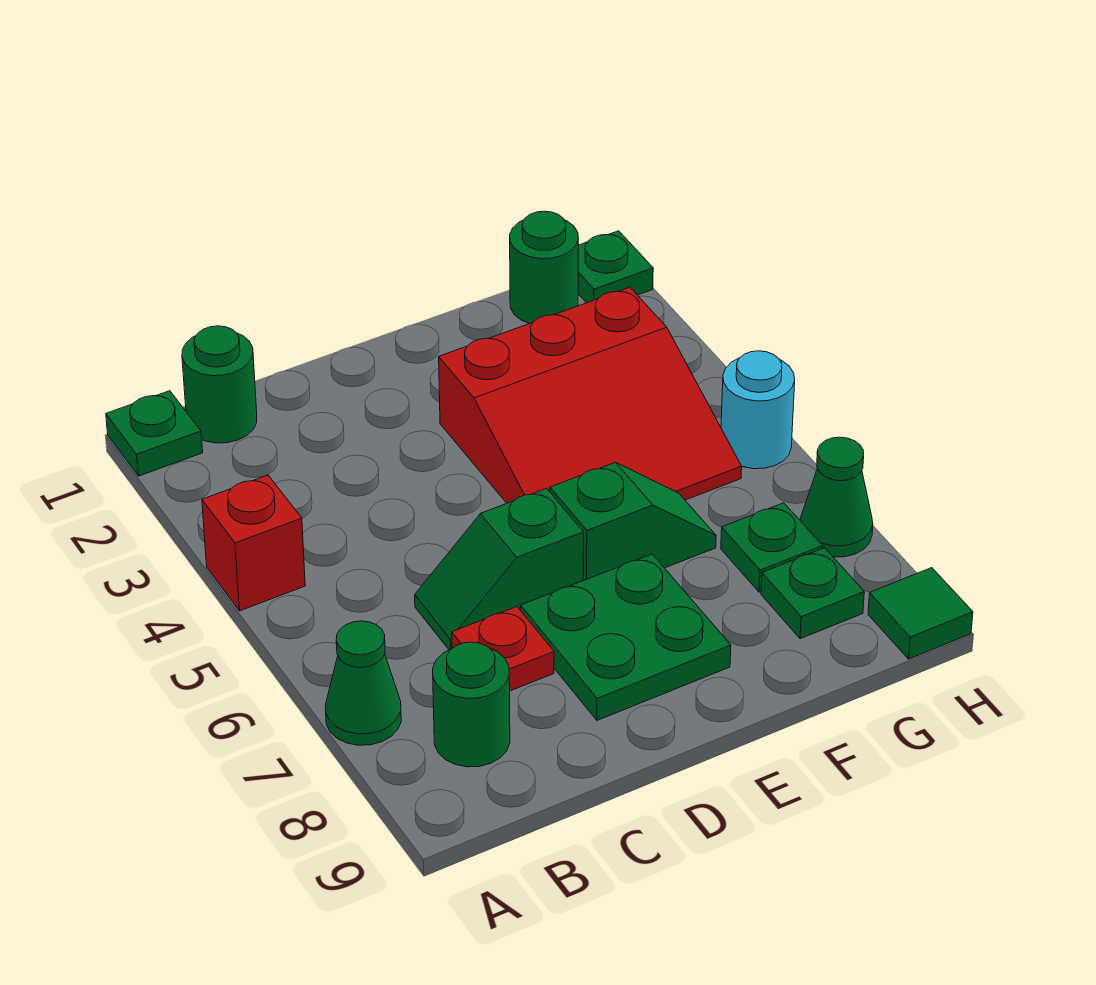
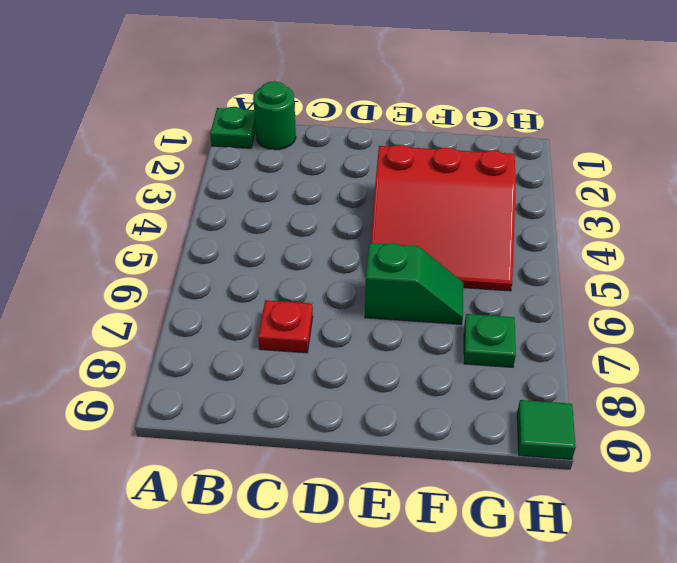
none -> red 1x1 brick [202,475,305,611]
none -> green 1x1 cone [326,621,401,745]
none -> green 1x1 round brick [433,642,510,767]

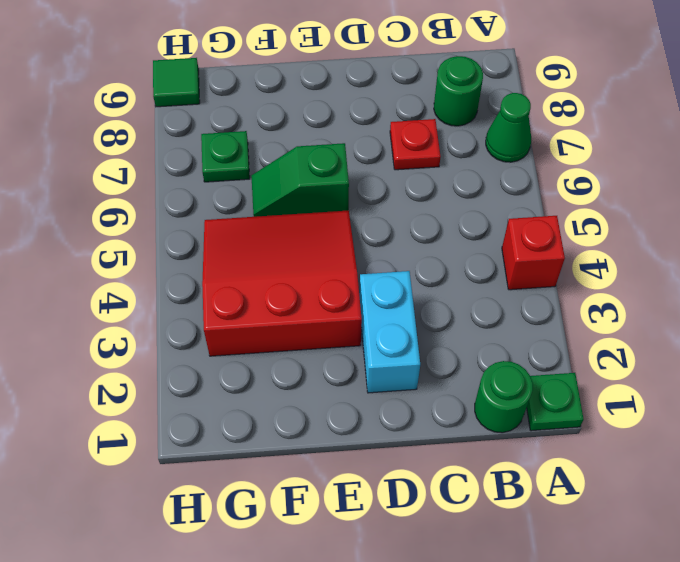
cyan 1x2 brick [359,271,420,393] -> none
none -> green 1x2 slope [415,488,584,650]
none -> green 2x2 plate [521,554,731,720]
none -> green 1x1 round brick [510,211,578,324]

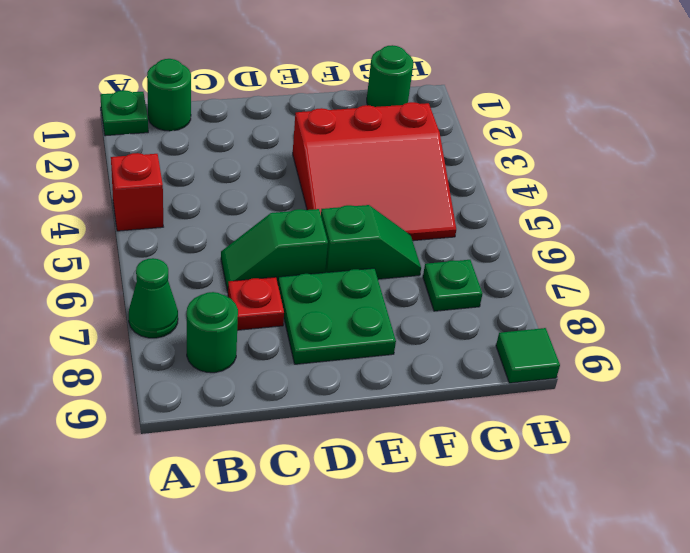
none -> green 1x1 plate [761,548,864,639]
none -> green 1x1 plate [578,231,653,303]
none -> cyan 1x1 round brick [721,351,795,469]

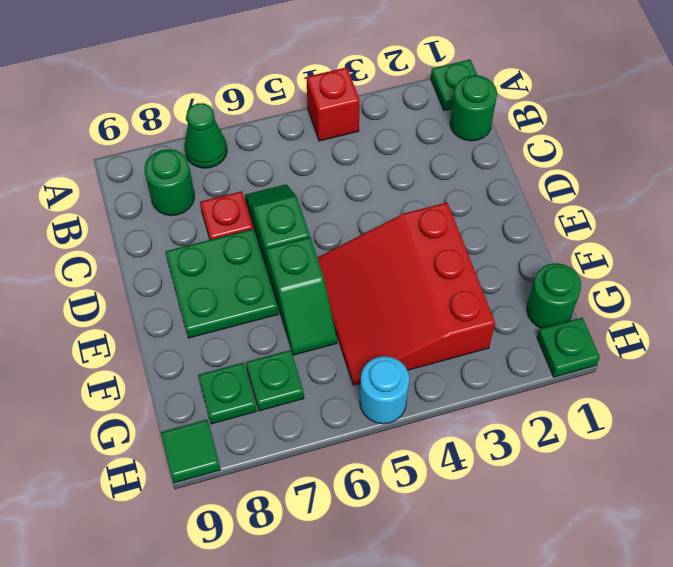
none -> green 1x1 cone [800,437,873,557]

